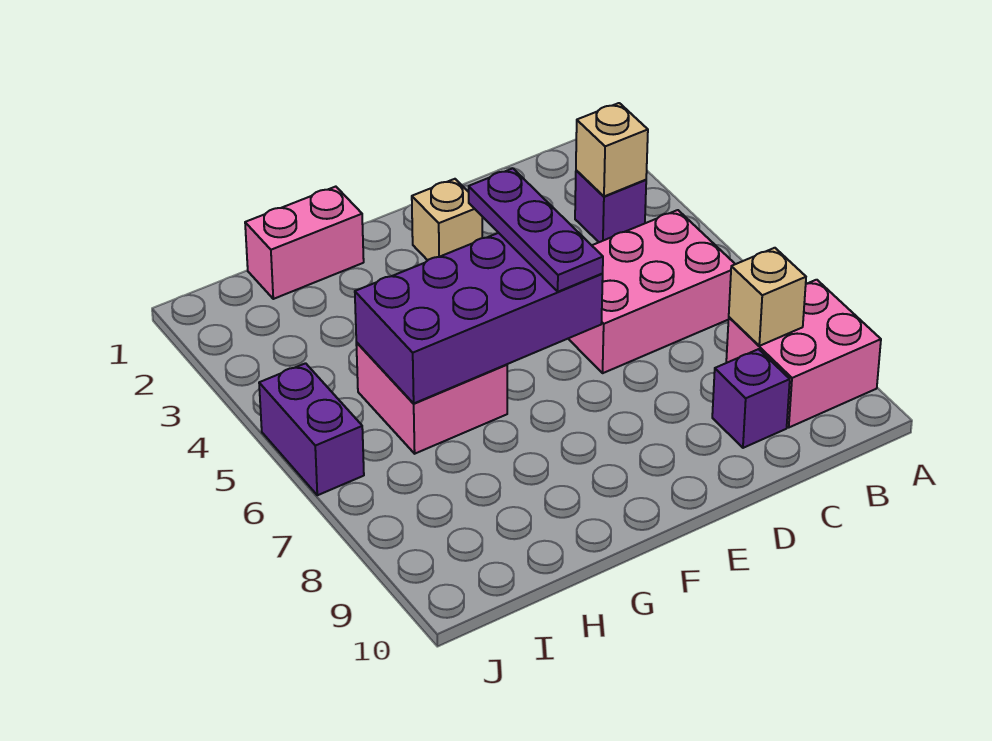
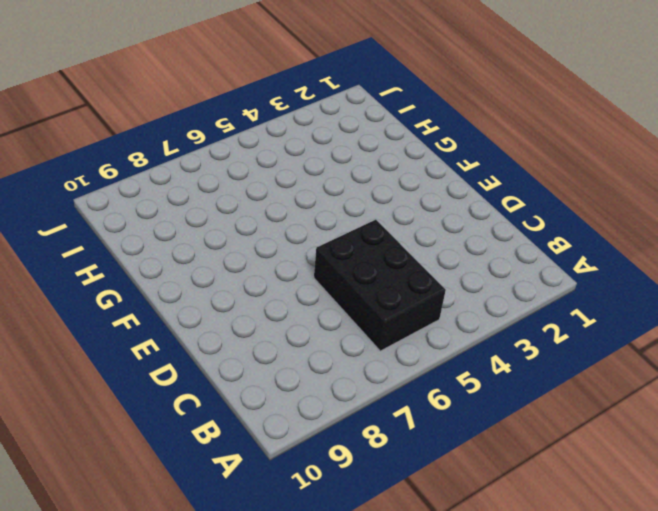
black 2x3 brick [314,220,446,351] -> pink 2x3 brick [568,210,735,373]
none -> pink 2x2 brick [726,280,881,427]
none -> purple 1x1 brick [575,170,646,242]
none -> purple 1x1 brick [712,349,790,448]

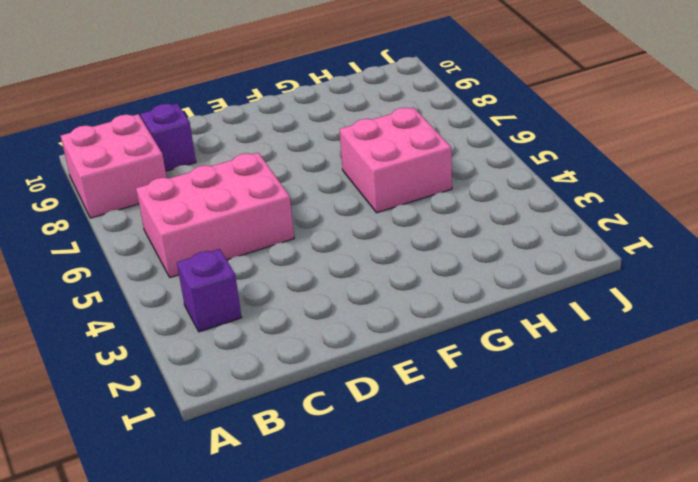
none -> tan 1x1 brick [412,179,482,260]
none -> pink 1x2 brick [245,187,364,299]
none -> purple 1x2 brick [259,363,364,495]

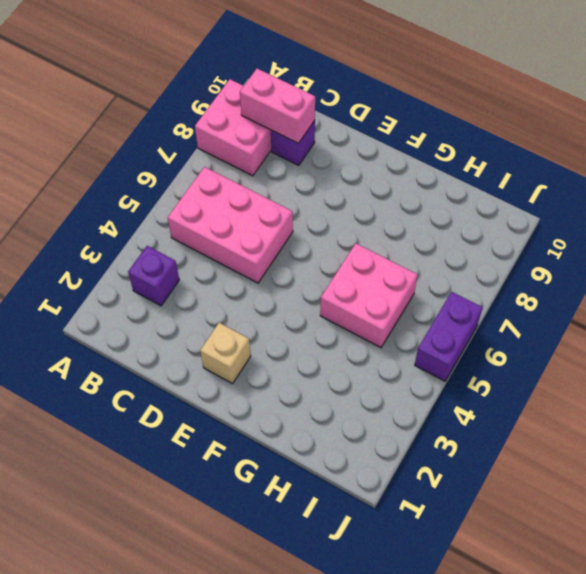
pink 1x2 brick [240,69,315,143] -> pink 1x2 brick moved to [245,187,364,299]
none -> tan 1x1 brick [576,103,648,196]
none -> tan 1x1 brick [729,248,806,346]
none -> purple 2x4 brick [355,233,603,404]

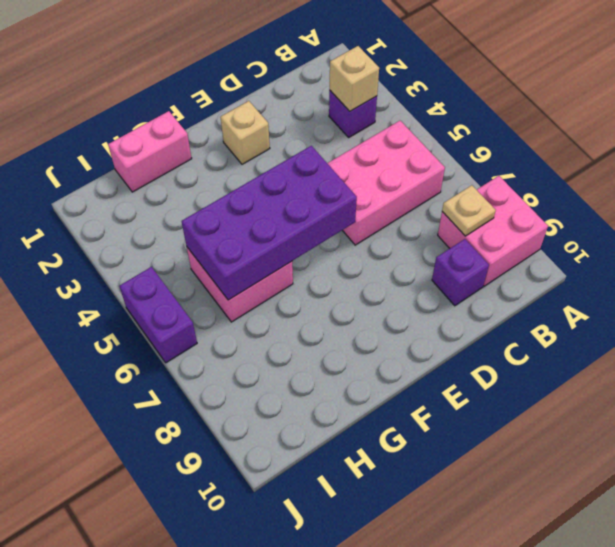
tan 1x1 plate [442,185,496,236] -> tan 1x1 brick [729,248,806,346]
none -> purple 1x3 plate [469,168,603,292]

